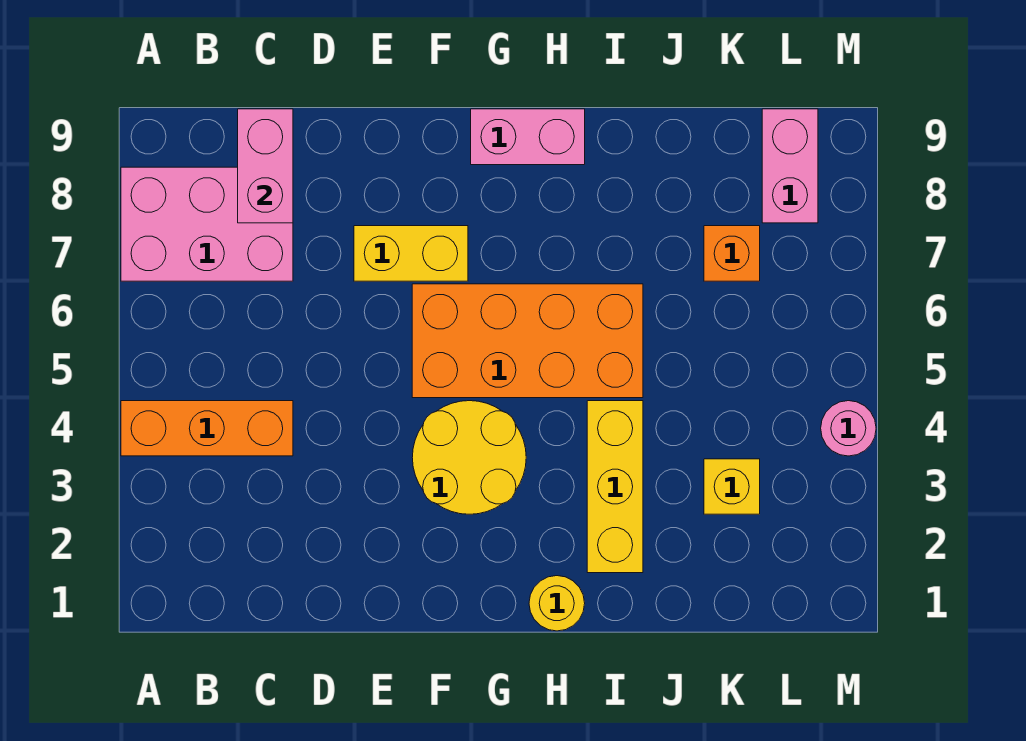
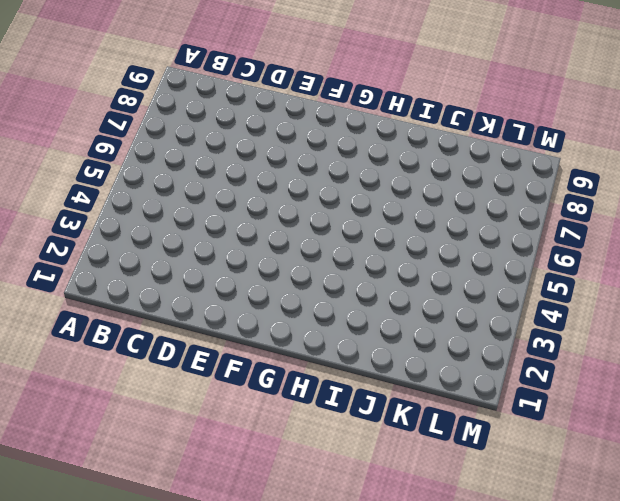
none -> orange 1x3 brick [121,401,293,456]
none -> pink 2x3 brick [121,167,293,281]
none -> yellow 1x2 brick [354,226,468,281]

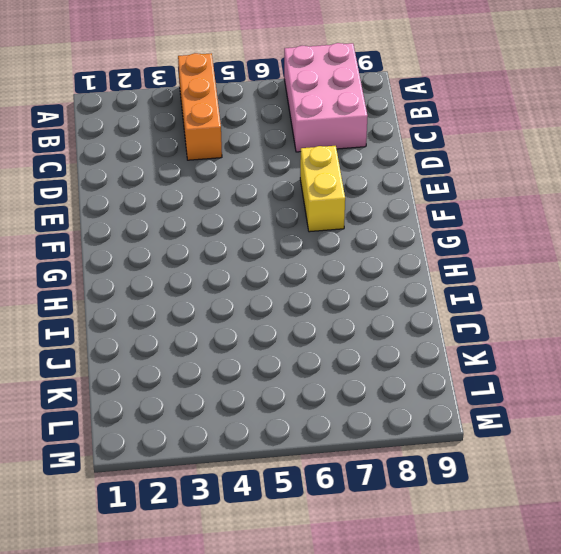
none -> yellow 2x2 round brick [412,401,526,514]
none -> orange 2x4 brick [412,284,643,398]
none -> pink 1x2 brick [471,109,585,165]

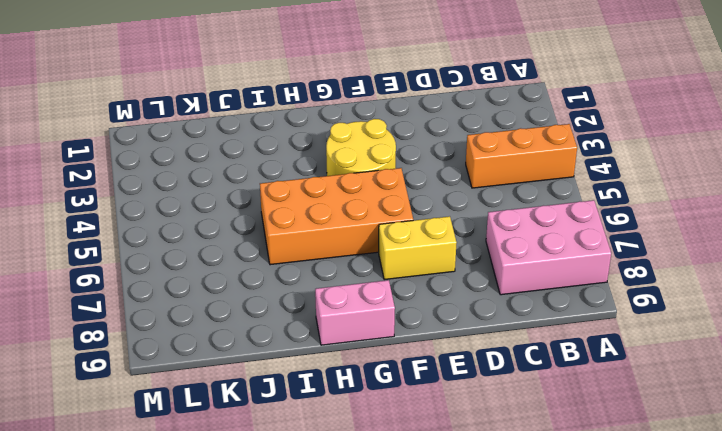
none -> yellow 1x1 round brick [529,576,585,631]
none -> yellow 1x3 brick [587,401,643,573]
none -> yellow 1x1 brick [704,459,760,514]

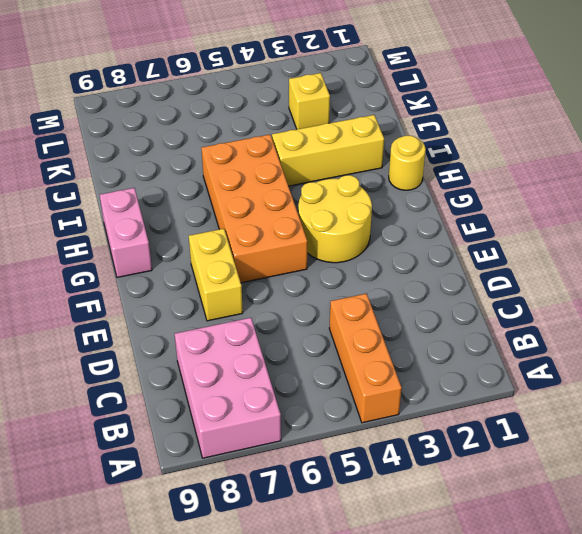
none -> orange 1x1 brick [704,226,760,281]
none -> pink 1x2 brick [762,109,818,223]
none -> pink 1x1 round brick [821,401,876,456]

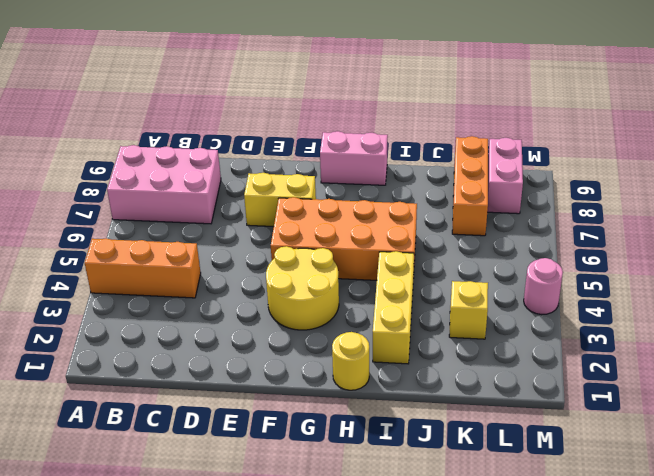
orange 1x3 brick [452,136,488,236] -> orange 1x1 brick [704,226,760,281]
none -> pink 1x2 brick [238,109,293,223]

